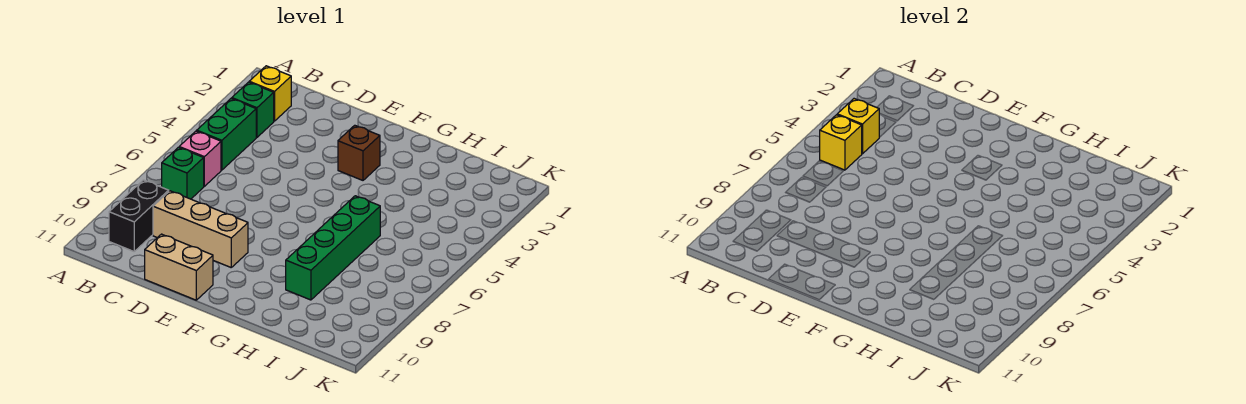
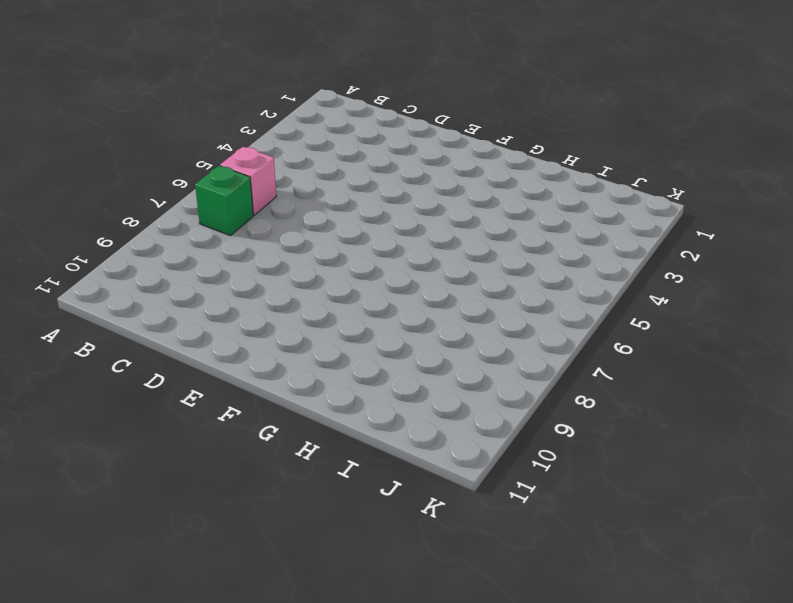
none -> yellow 1x1 brick [249,66,291,121]
none -> green 1x1 brick [232,82,274,137]
none -> green 1x2 brick [197,98,256,170]

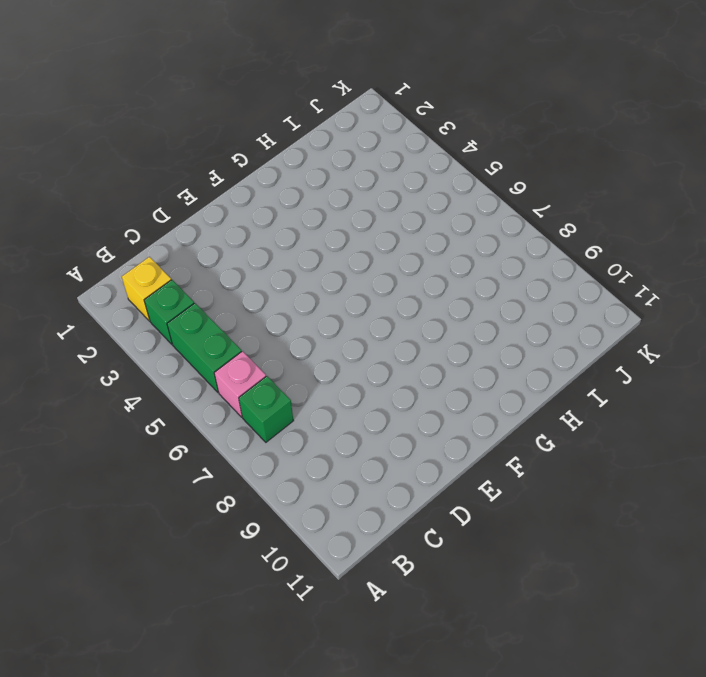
none -> black 1x2 brick [109,180,169,251]
none -> tan 1x3 brick [153,191,248,267]
none -> tan 1x2 brick [145,234,213,300]

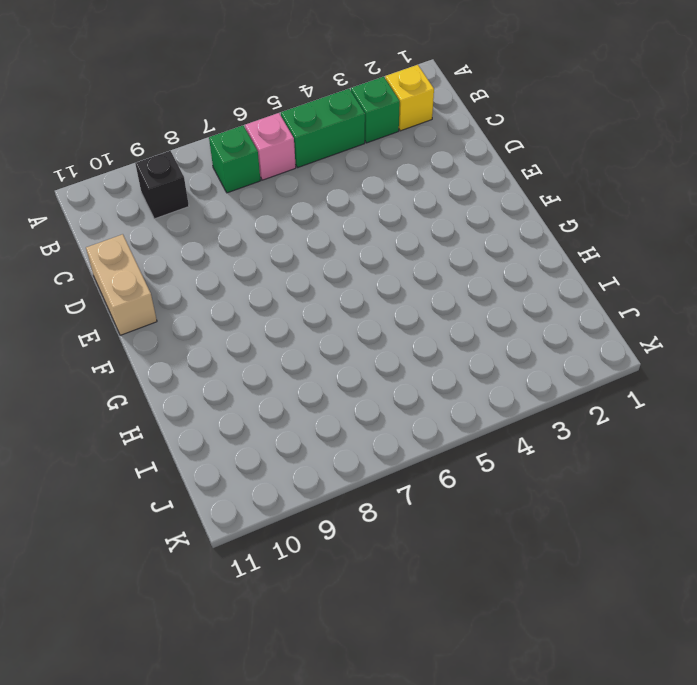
black 1x1 brick [135,151,189,219] -> black 1x2 brick [109,180,169,251]
none -> tan 1x3 brick [153,191,248,267]
none -> brown 1x1 brick [338,125,380,180]
none -> green 1x4 brick [286,196,380,300]

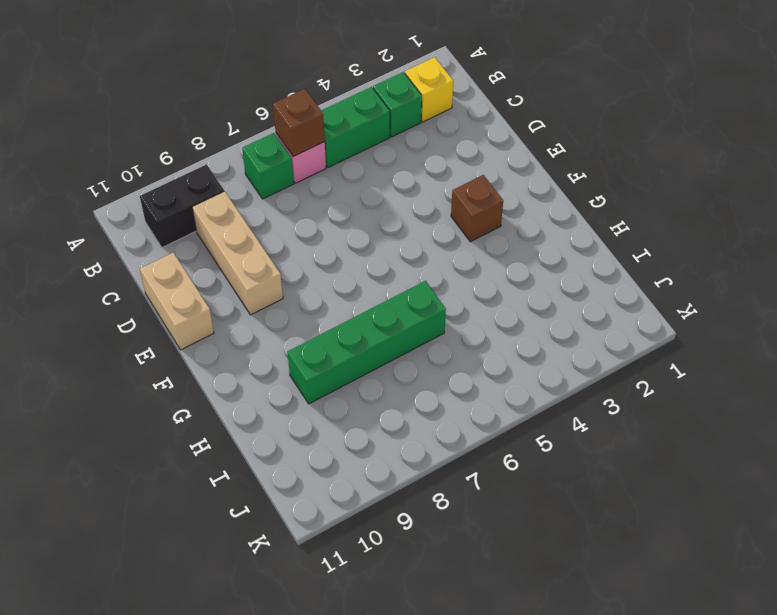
brown 1x1 brick [273,89,325,157] -> none
none -> yellow 1x1 brick [837,99,880,154]
none -> yellow 1x1 brick [820,115,862,170]

